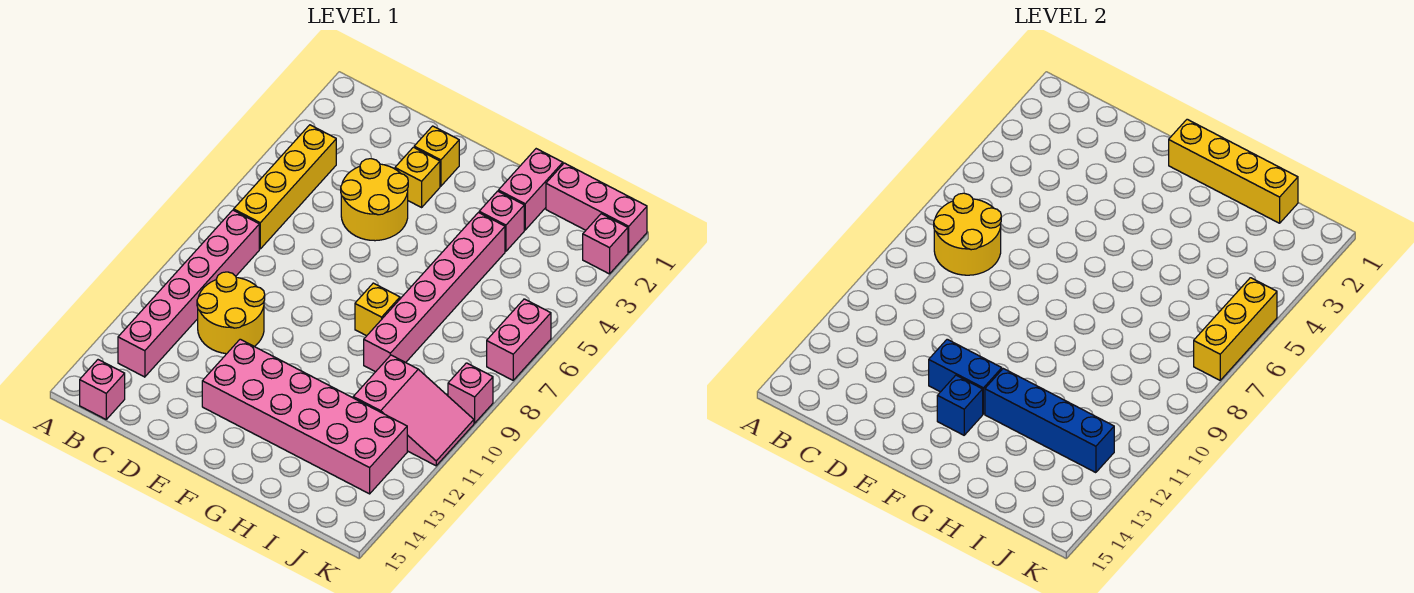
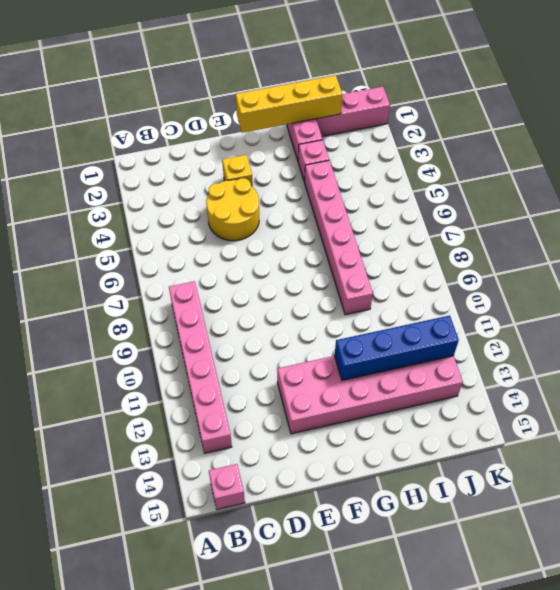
none -> yellow 1x4 brick [234,125,336,249]
none -> yellow 2x2 round brick [197,272,265,354]
none -> yellow 1x1 brick [414,126,459,186]

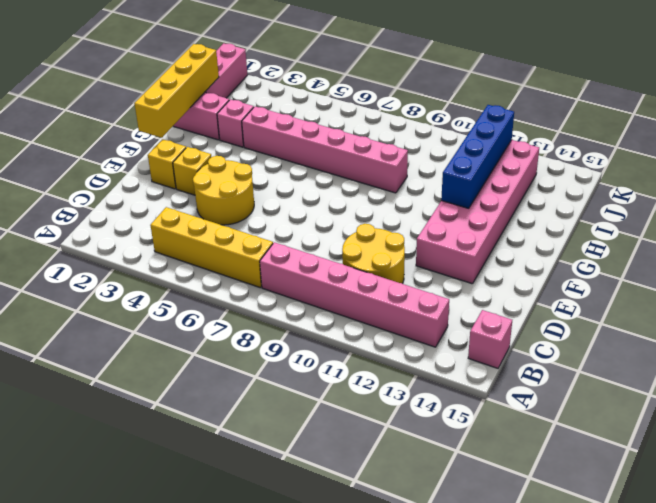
none -> yellow 1x1 brick [355,283,400,336]
none -> pink 2x3 slope [353,355,474,466]
none -> pink 1x1 brick [583,214,628,274]

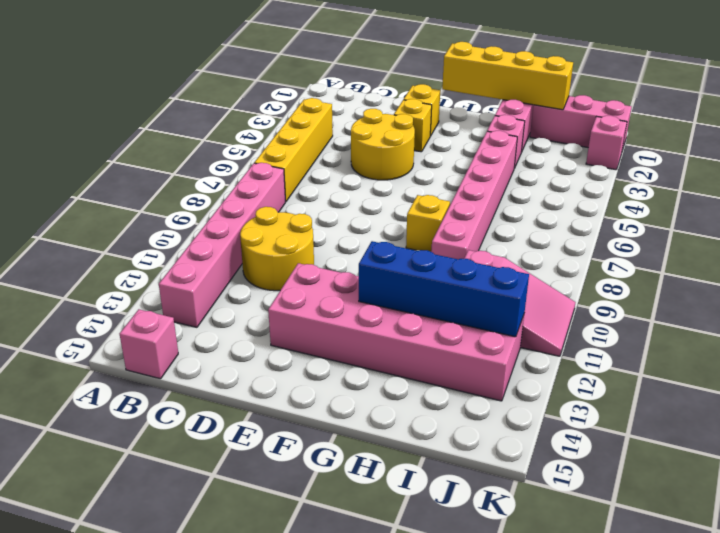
none -> pink 1x2 brick [487,299,551,380]
none -> pink 1x1 brick [448,363,493,423]
none -> yellow 2x2 round brick [934,193,1001,275]

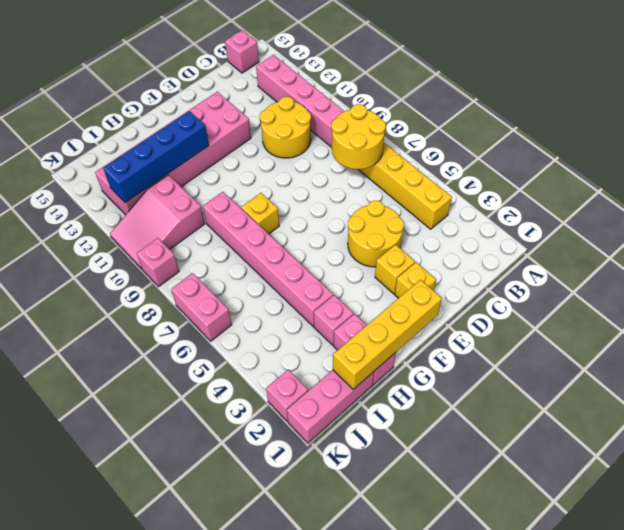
none -> blue 1x2 brick [929,339,1002,414]
none -> blue 1x1 brick [937,375,983,435]
none -> yellow 1x3 brick [1194,278,1277,380]

